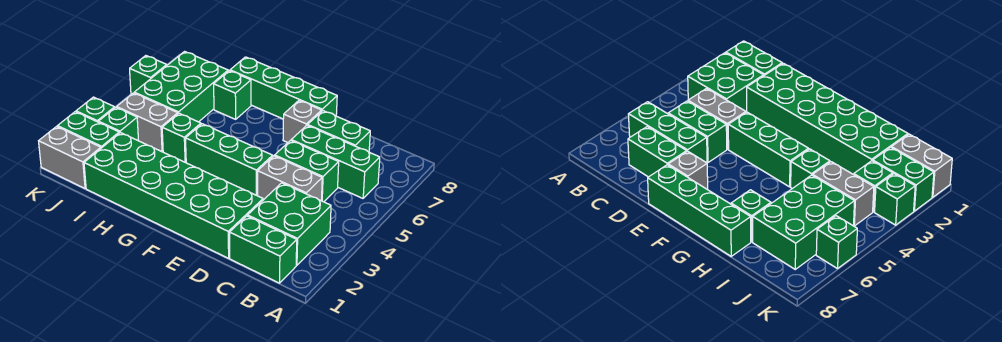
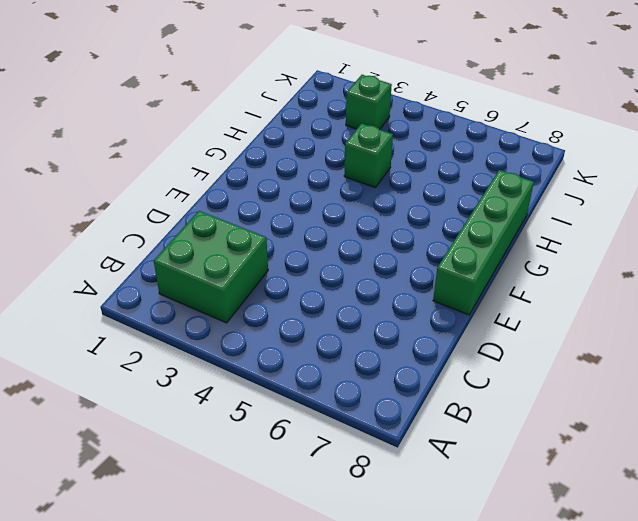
none -> green 1x2 brick [230,216,297,283]
none -> green 1x3 brick [291,125,380,198]
none -> grey 1x2 brick [258,156,322,200]

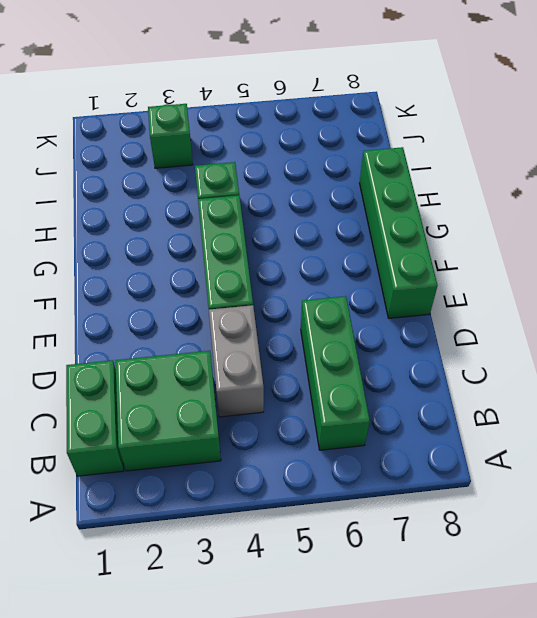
none -> green 1x2 brick [275,140,339,202]
none -> green 1x2 brick [308,111,370,152]
none -> green 2x6 brick [84,133,263,258]

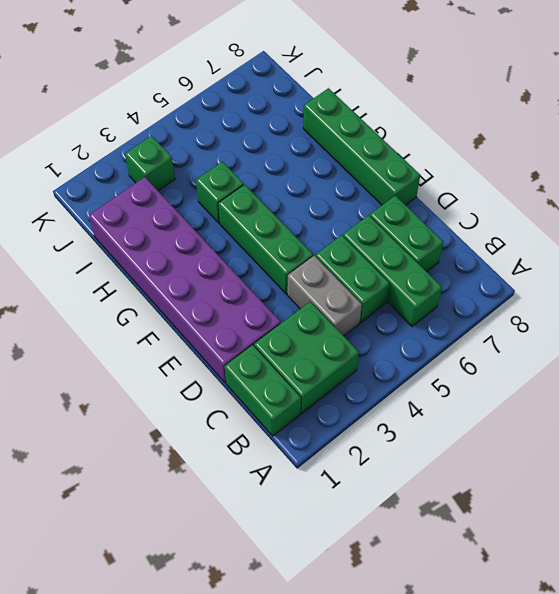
purple 2x6 brick [89,177,281,383] -> green 2x6 brick [84,133,263,258]
none -> grey 1x1 brick [283,101,322,143]
none -> green 1x1 brick [214,71,251,119]
none -> grey 1x2 brick [117,93,178,152]

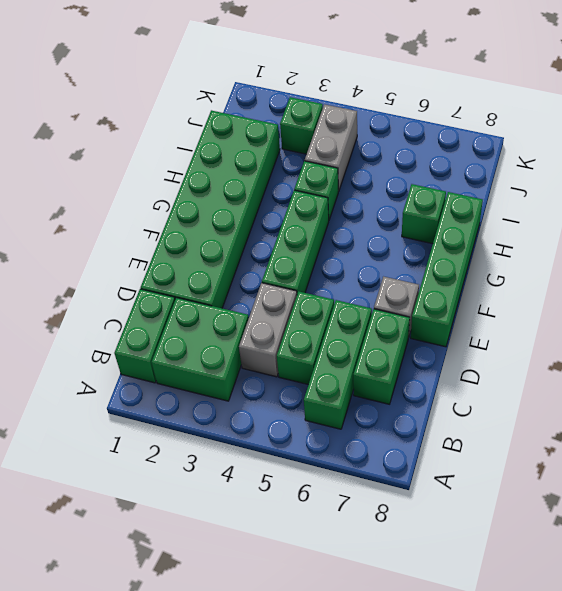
none -> green 2x3 brick [134,52,228,122]
none -> grey 1x2 brick [39,127,101,188]
none -> green 1x2 brick [57,112,119,148]

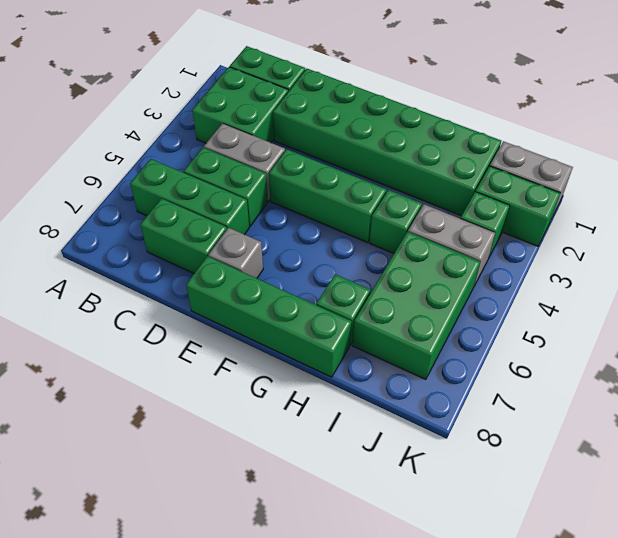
none -> green 1x1 brick [76,97,115,122]
none -> green 1x1 brick [130,56,167,94]

